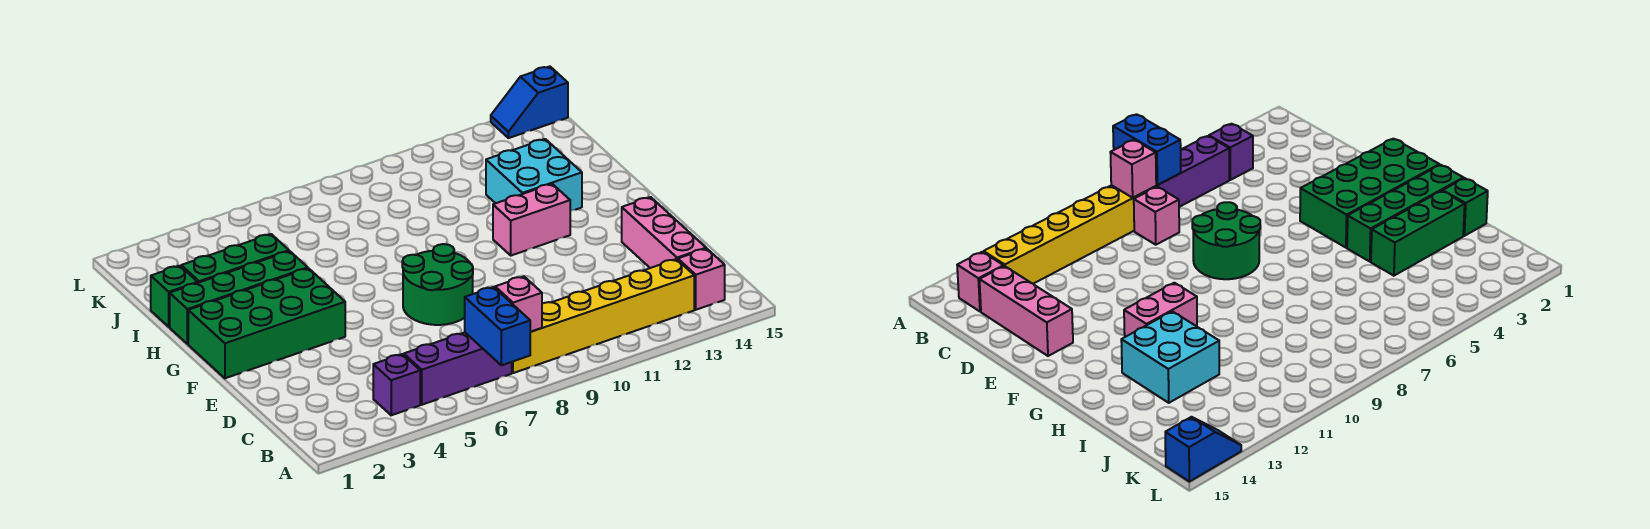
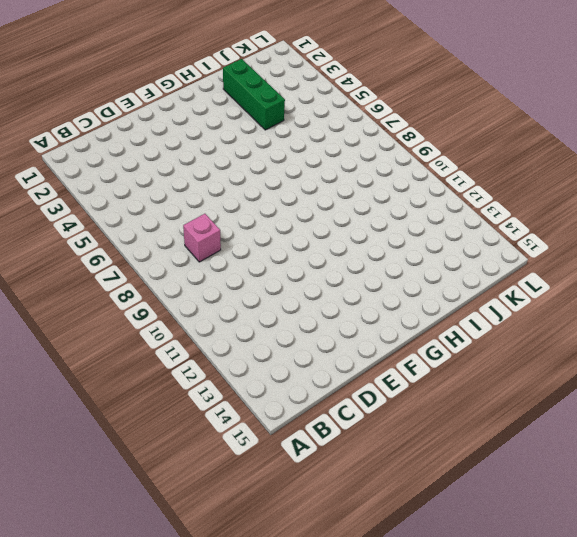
none -> purple 1x1 brick [373,354,420,415]
none -> purple 1x3 brick [404,332,512,405]
none -> yellow 1x6 brick [512,259,694,373]

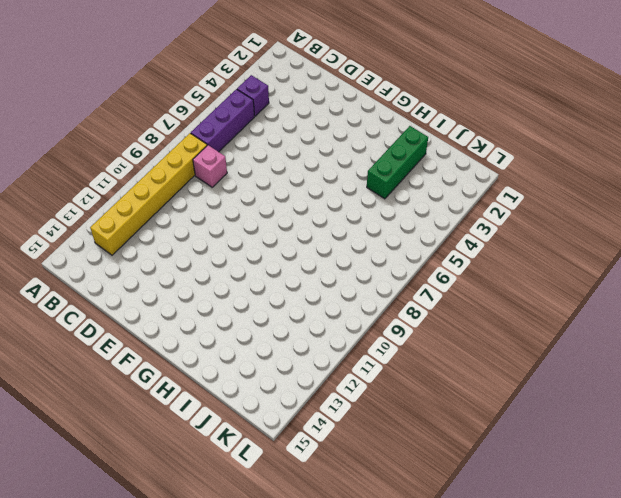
none -> pink 1x1 brick [678,249,725,310]
none -> pink 1x3 brick [622,197,706,268]
none -> green 2x2 round brick [402,244,473,325]

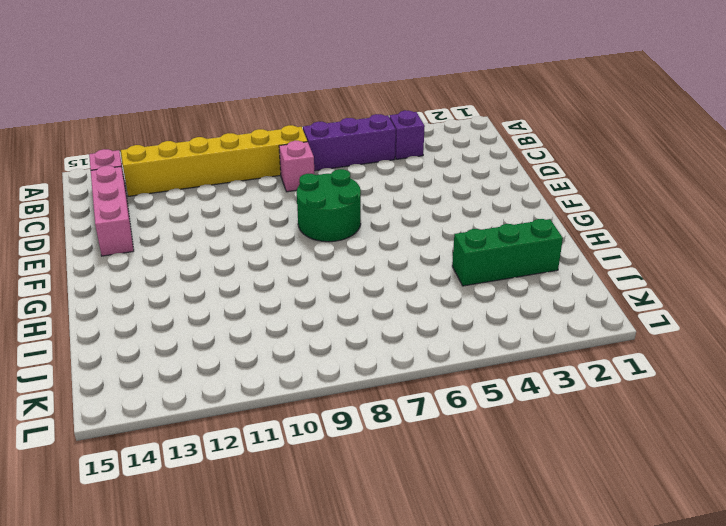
none -> green 2x4 brick [188,268,345,378]
none -> pink 1x2 brick [493,184,570,256]
none -> green 1x4 brick [170,251,308,344]

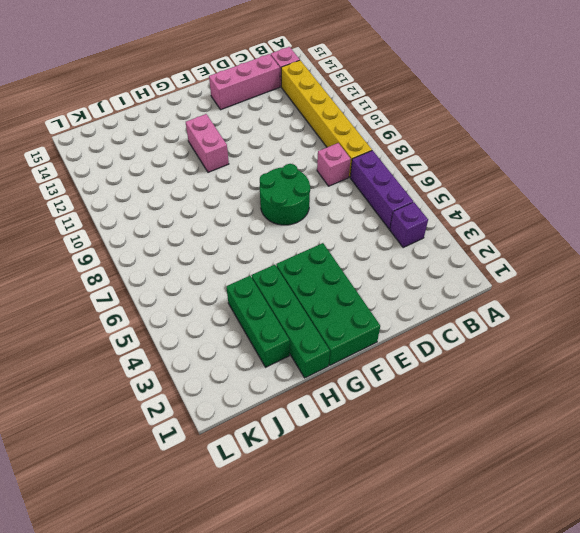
none -> cyan 2x2 brick [486,139,582,211]
none -> green 1x1 brick [151,266,198,327]
none -> blue 1x2 slope [491,66,568,138]

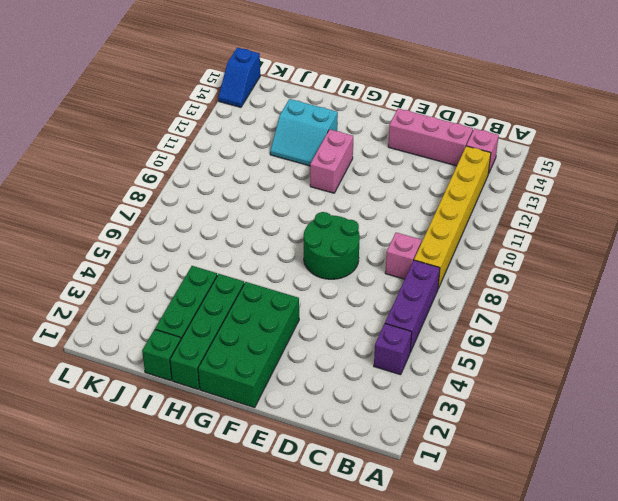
cyan 2x2 slope [270,99,338,166] -> cyan 2x2 brick [486,139,582,211]
none -> blue 1x2 brick [465,287,530,365]
none -> pink 1x1 brick [495,277,542,332]

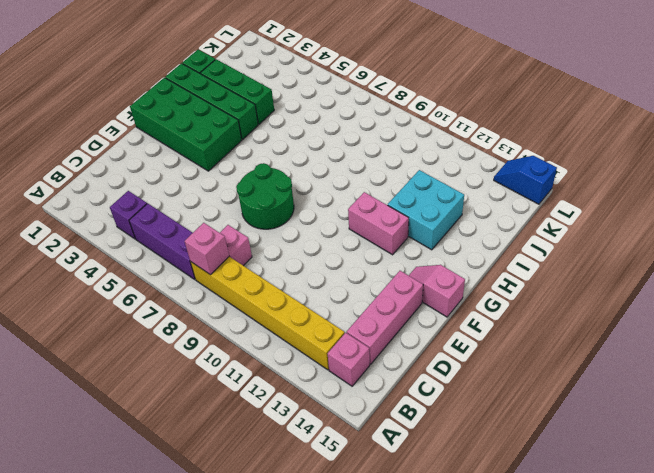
pink 1x2 slope [409,265,465,317] -> none
none -> blue 1x2 brick [465,287,530,365]

